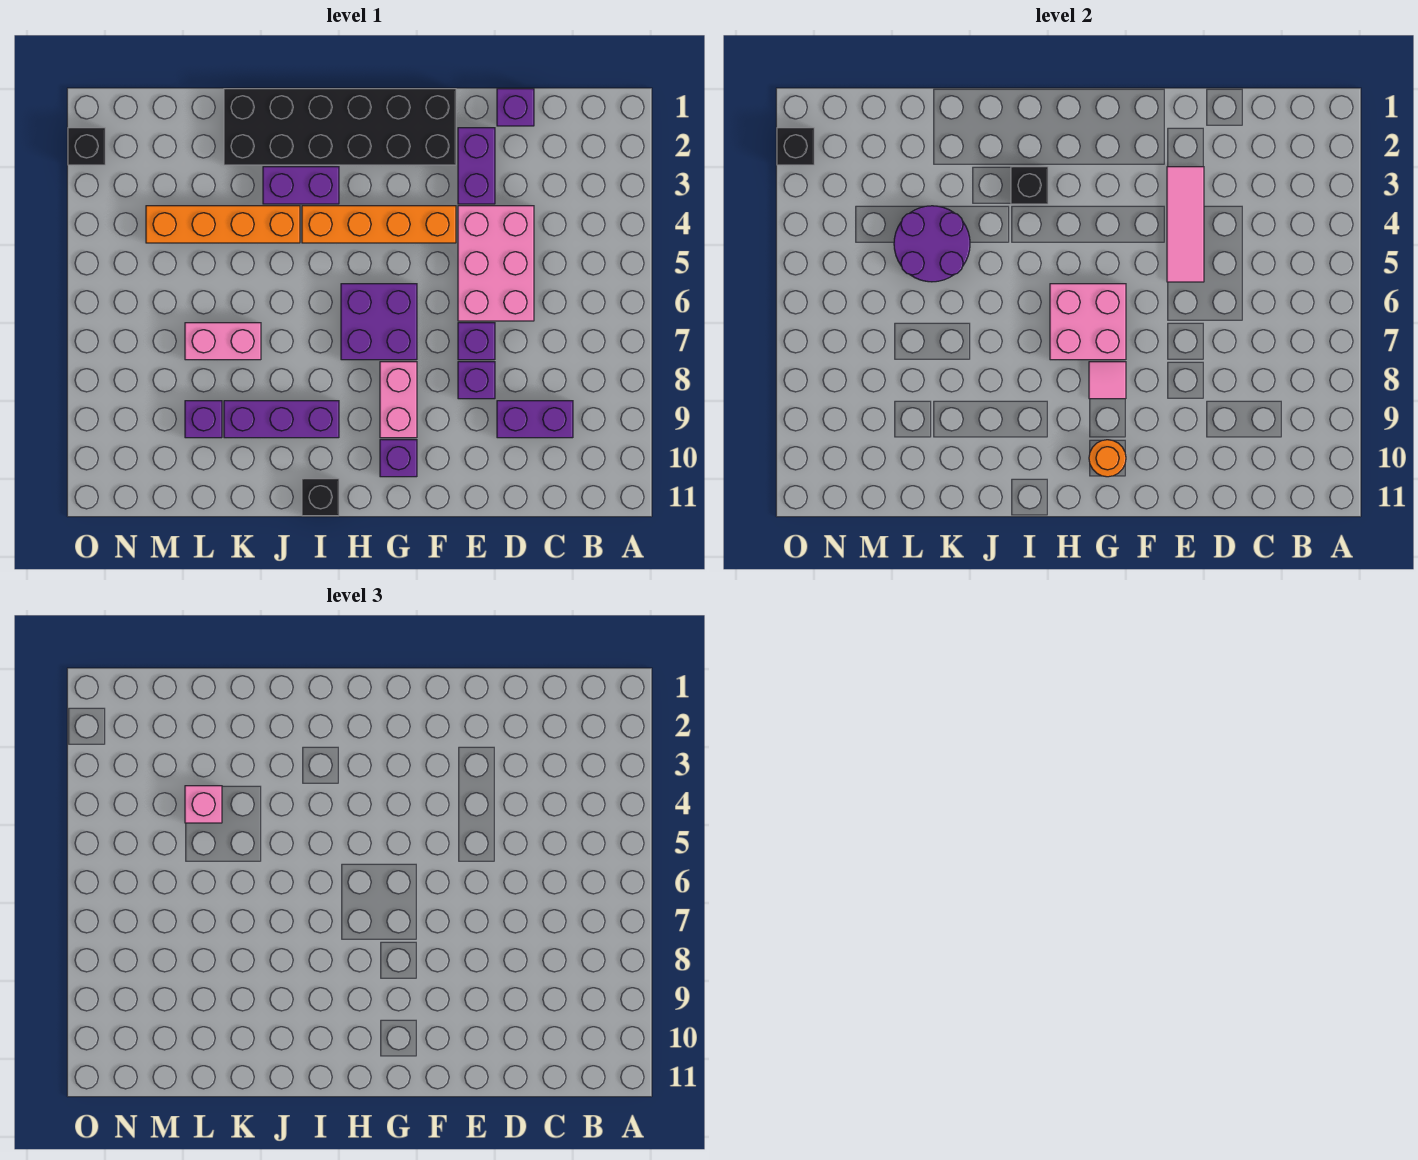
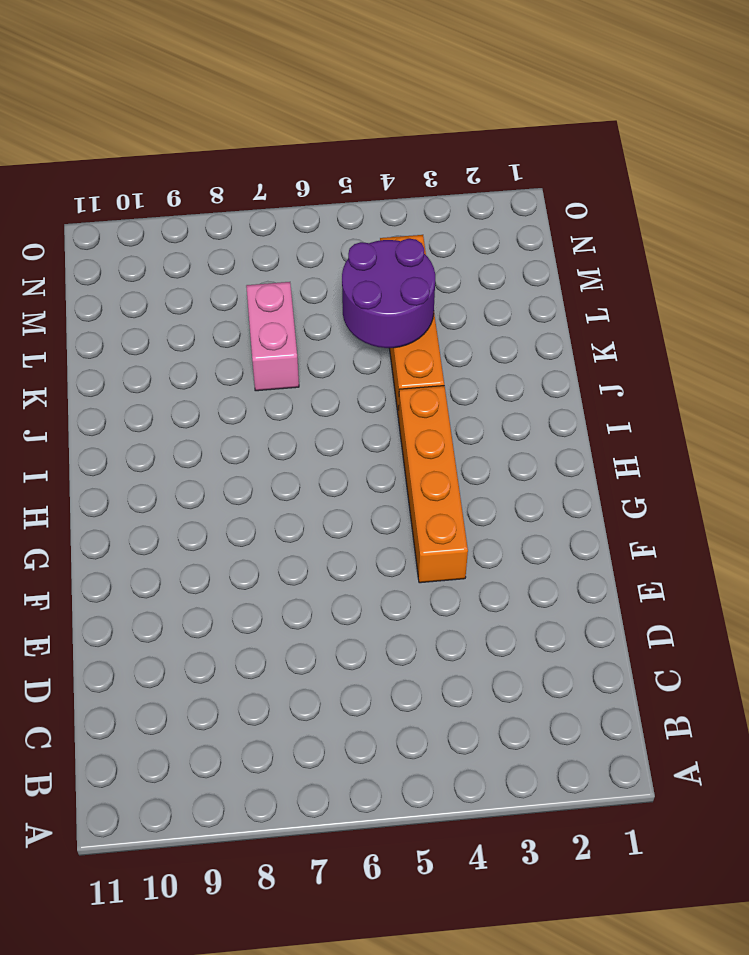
none -> purple 1x2 brick [497,401,573,438]
none -> purple 1x1 brick [497,89,534,126]
none -> pink 2x3 brick [458,206,534,321]

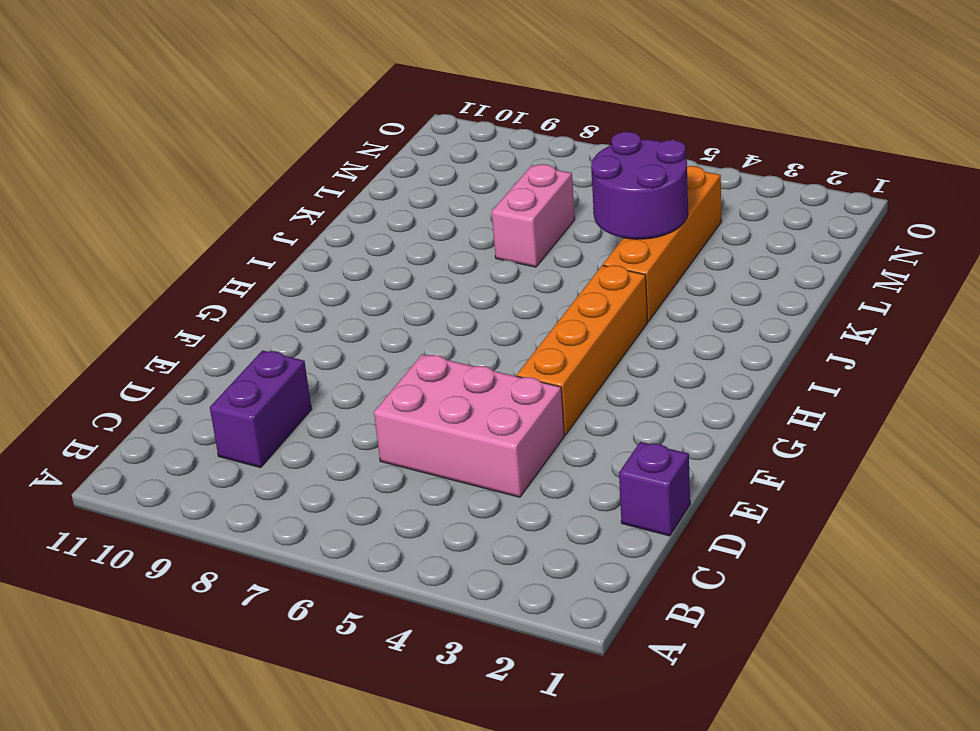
none -> purple 1x2 brick [458,128,495,204]
none -> purple 1x1 brick [458,323,495,360]
none -> purple 1x1 brick [458,362,495,399]

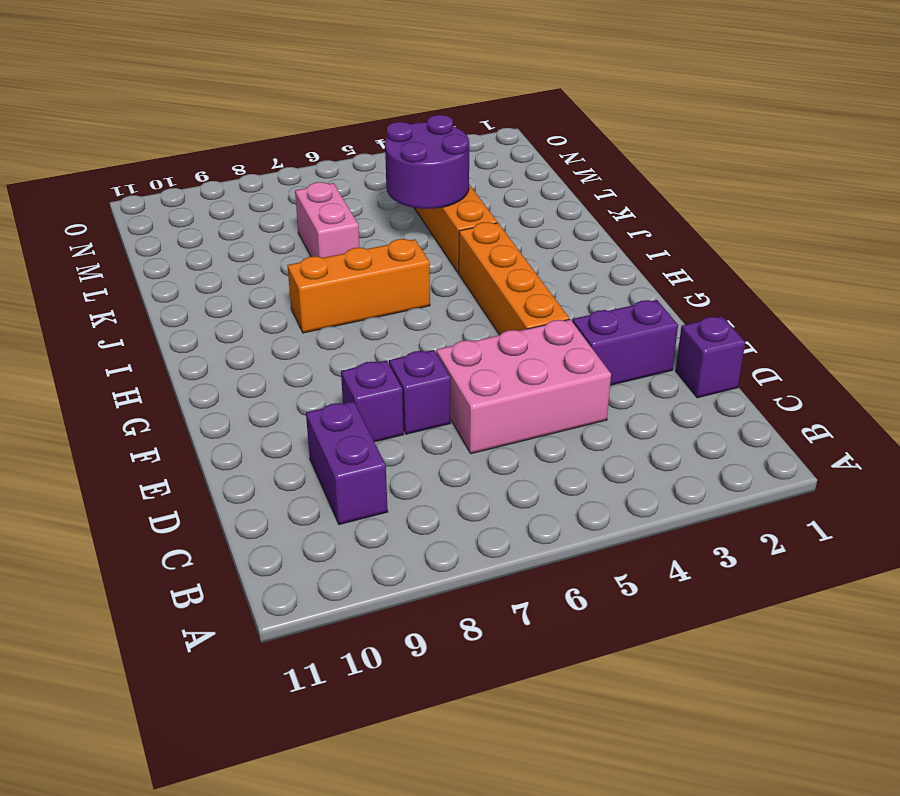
orange 1x3 brick [287,239,430,333] -> none
none -> black 2x6 brick [224,89,456,165]
none -> purple 2x2 brick [341,284,417,360]
none -> pink 1x2 brick [380,362,417,438]

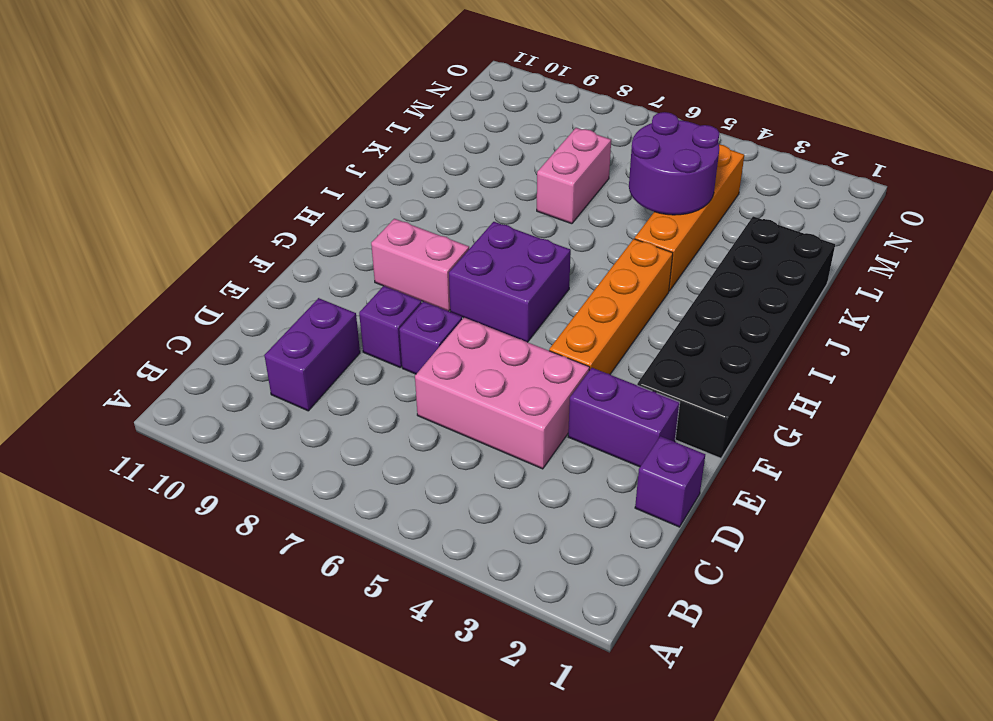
none -> purple 1x1 brick [380,440,417,477]
none -> purple 1x2 brick [263,167,339,204]
none -> purple 1x3 brick [224,401,339,438]

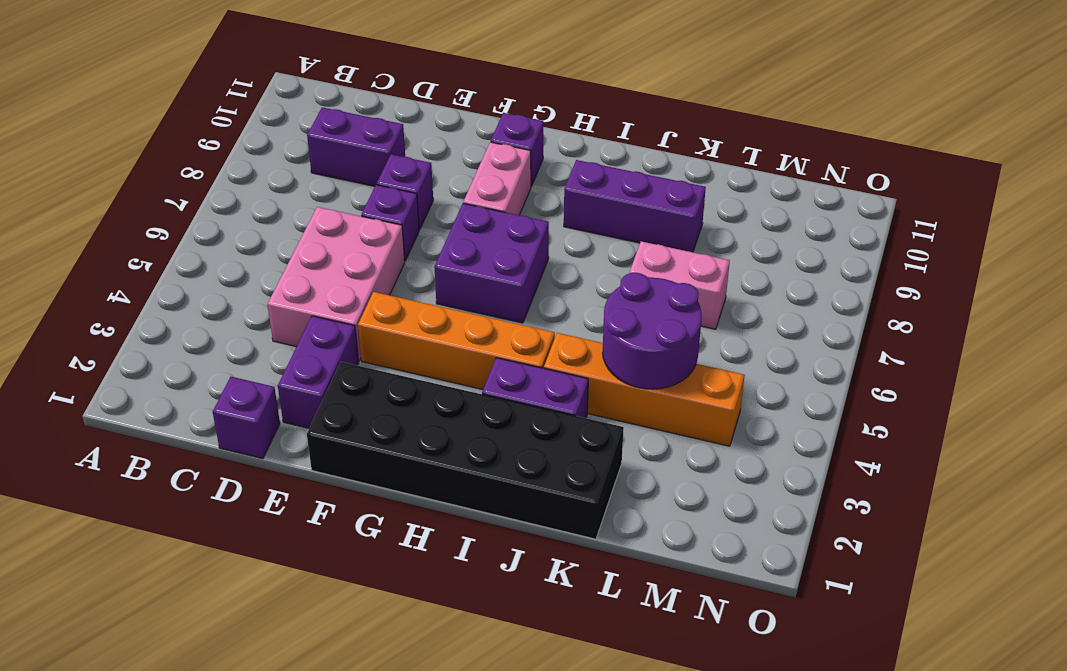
none -> black 1x1 brick [302,479,339,516]
none -> purple 1x1 brick [185,401,222,438]
none -> black 1x1 brick [68,128,105,165]

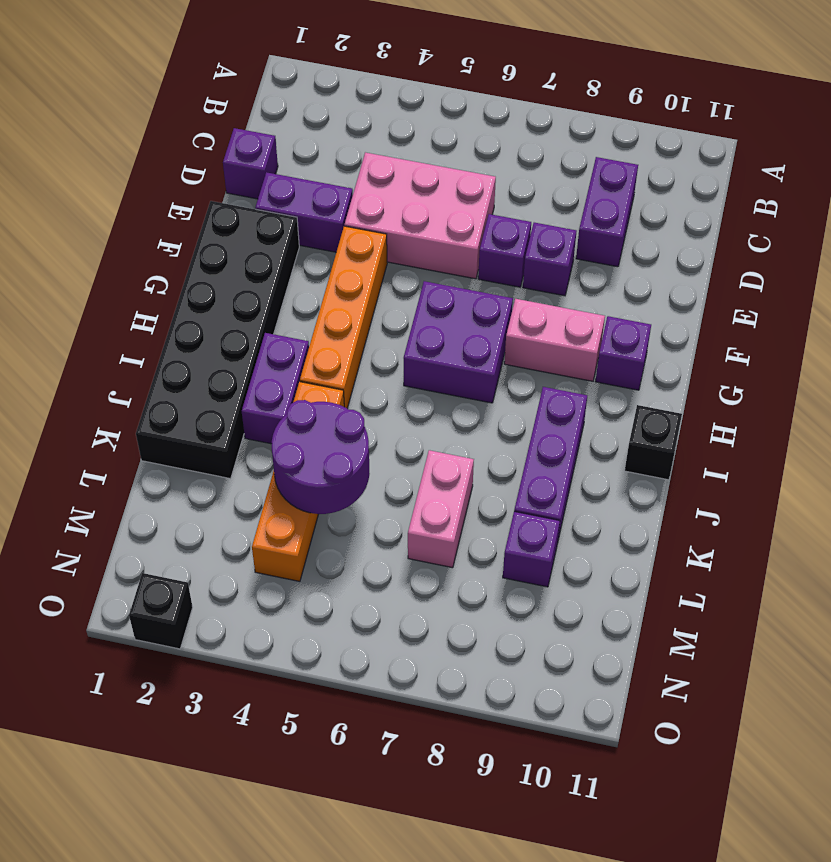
none -> pink 1x3 tile [1167,167,1204,282]
none -> pink 2x2 brick [1050,284,1126,360]
none -> pink 1x1 tile [1089,362,1126,399]

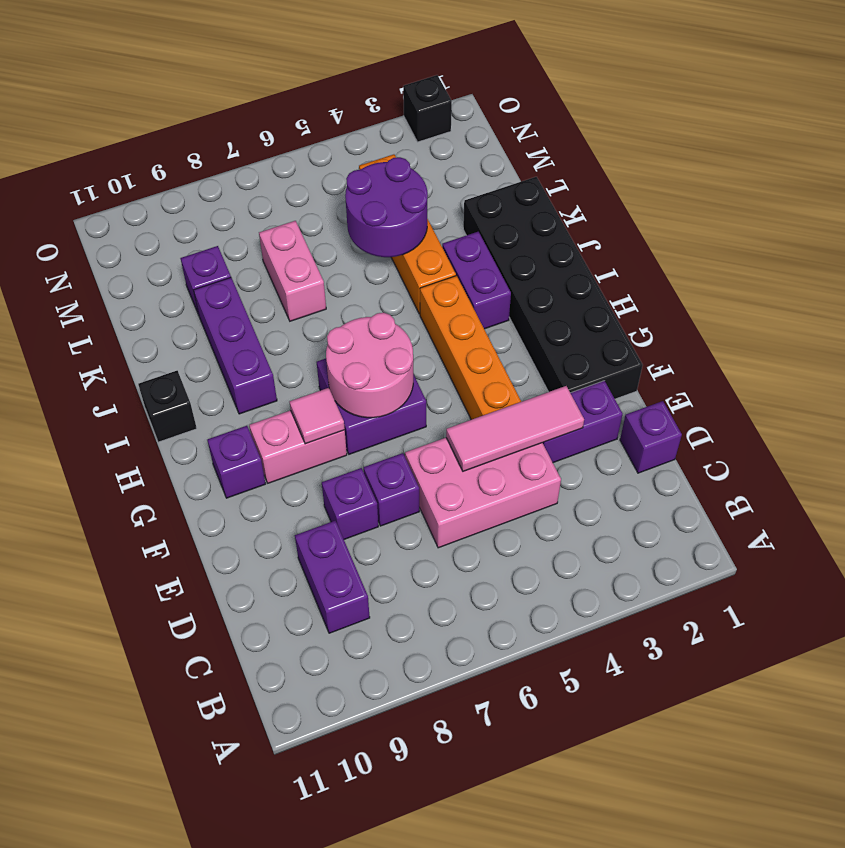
pink 2x2 round brick [326,313,413,418] -> pink 2x2 brick [1050,284,1126,360]
none -> orange 1x1 round brick [1089,440,1126,477]
none -> black 1x1 brick [1011,167,1048,204]
none -> black 1x1 brick [777,128,814,165]

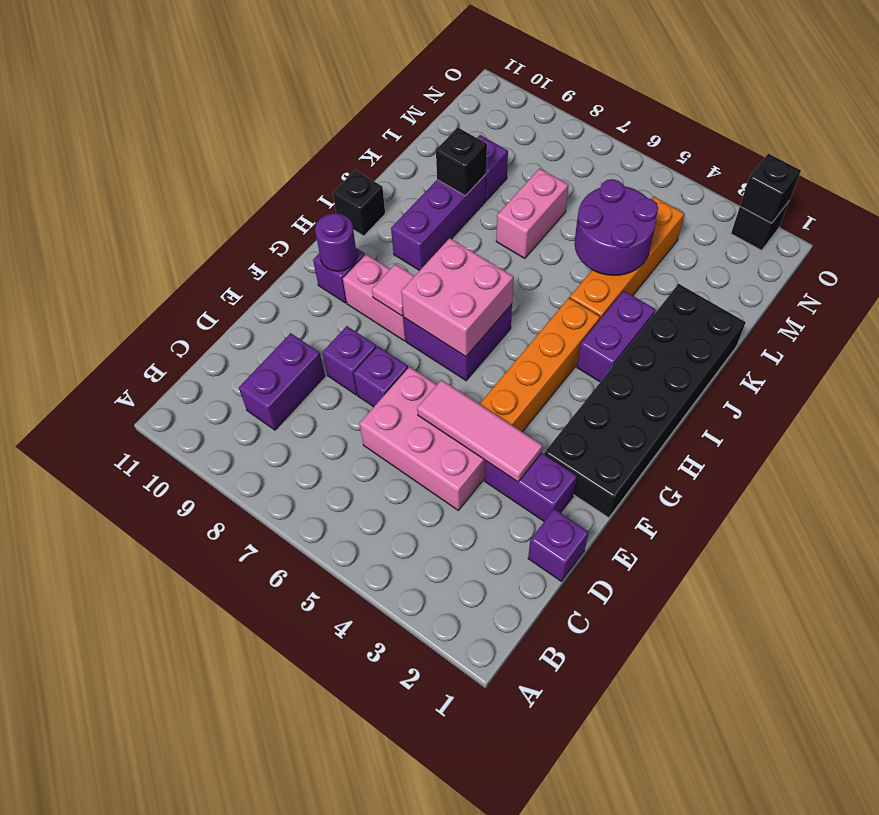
purple 1x1 round brick [315,213,357,271] -> orange 1x1 round brick [1089,440,1126,477]
black 1x1 brick [436,128,487,196] -> black 1x1 brick moved to [1011,167,1048,204]
none -> pink 1x1 brick [185,786,222,823]

